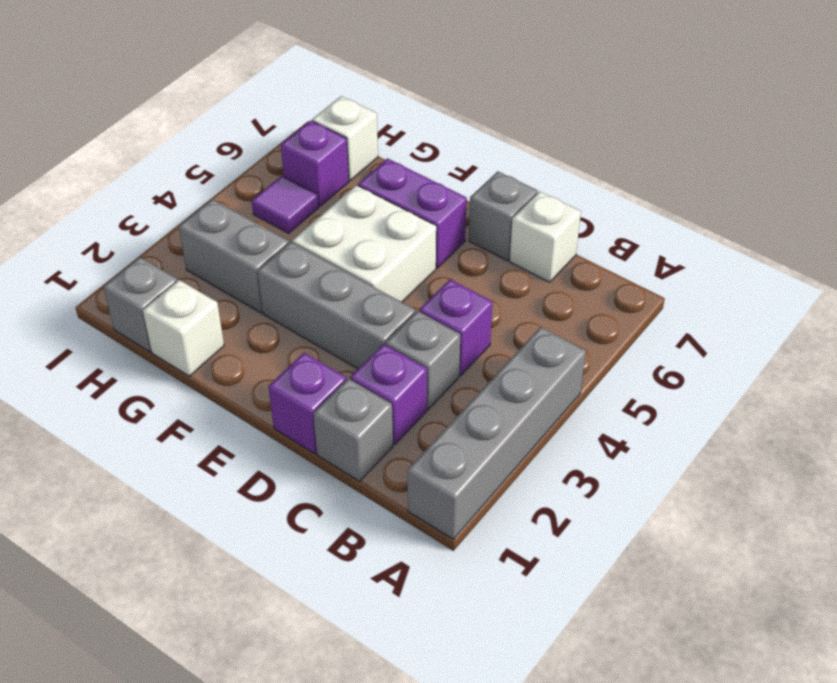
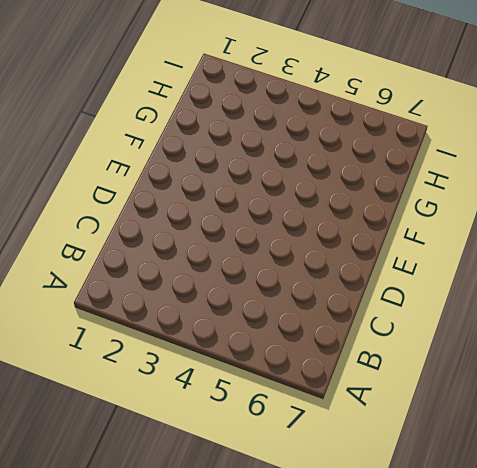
none -> grey 1x4 brick [408,327,586,539]
none -> grey 1x1 brick [313,379,393,481]
none -> purple 1x1 brick [350,344,427,444]

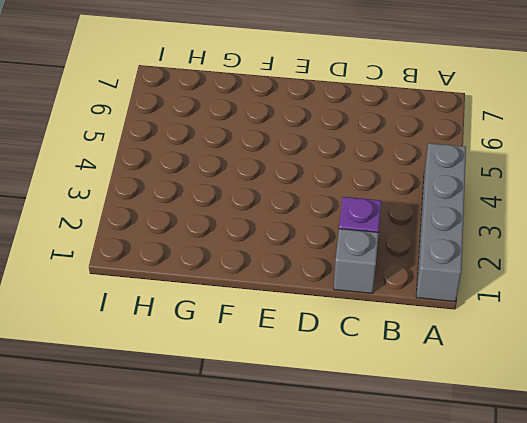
none -> grey 1x1 brick [385,311,460,409]
none -> purple 1x1 brick [419,279,492,376]
none -> white 1x1 brick [510,192,581,282]

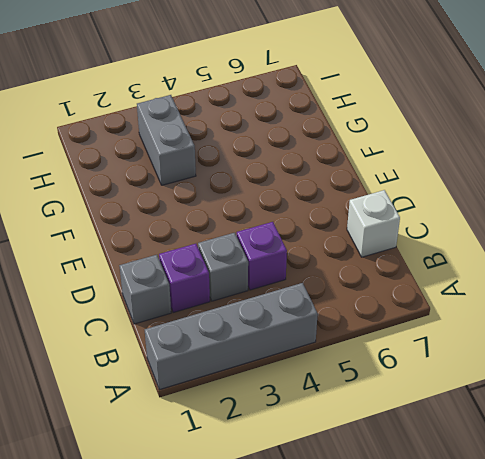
none -> purple 1x1 brick [269,353,346,454]
none -> grey 1x3 brick [258,242,415,369]
none -> grey 1x1 brick [469,171,538,261]

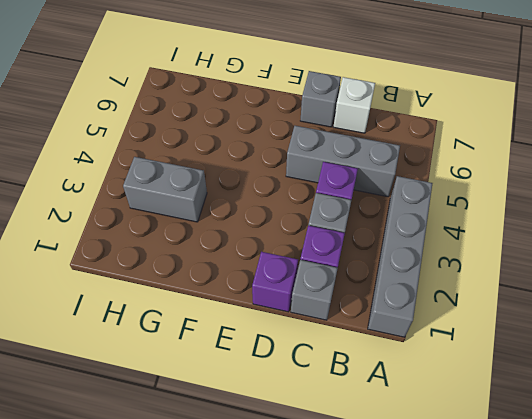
grey 1x3 brick [286,126,400,197] -> grey 1x3 brick moved to [258,242,415,369]
none -> white 2x2 brick [292,185,436,302]
none -> purple 1x2 brick [358,158,467,268]
none -> white 1x1 brick [143,280,224,376]

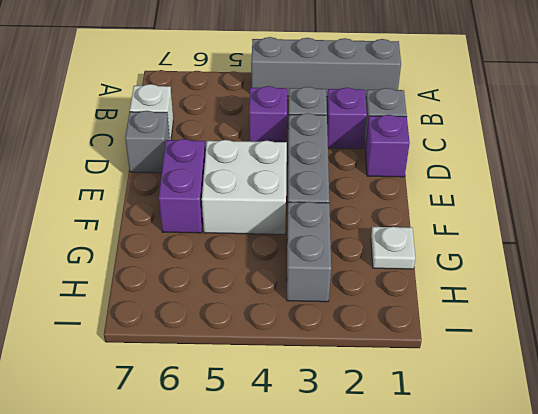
white 1x1 plate [371,227,415,269] -> white 1x1 brick [143,280,224,376]
none -> grey 1x1 brick [104,257,177,352]
none -> purple 1x1 tile [252,176,319,233]
none -> purple 1x1 brick [281,120,349,206]

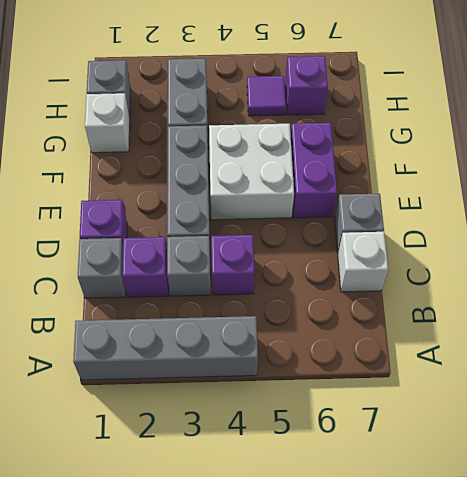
none -> white 1x1 brick [312,96,378,180]

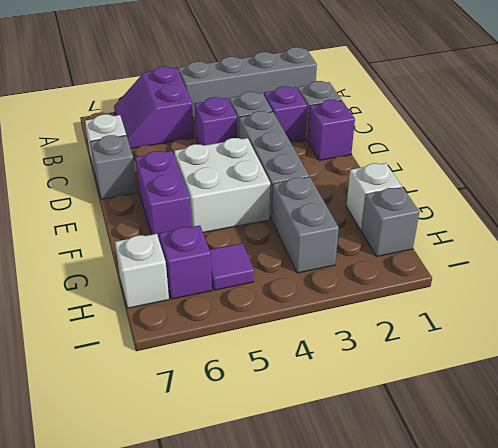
purple 2x2 slope [114,67,194,149] -> none

